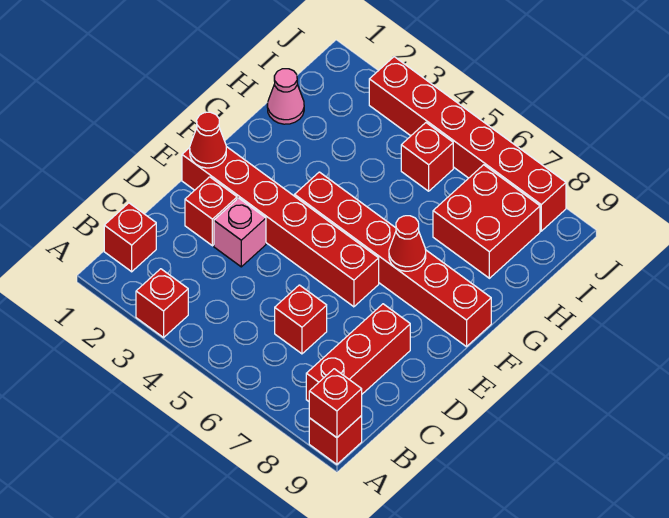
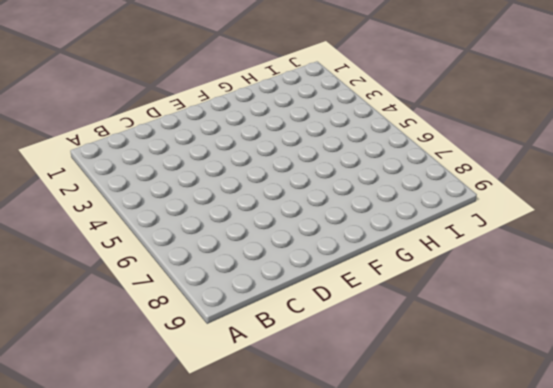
none -> red 1x1 brick [136,269,188,337]
none -> red 1x1 brick [309,416,362,464]
none -> red 1x1 brick [104,203,156,272]

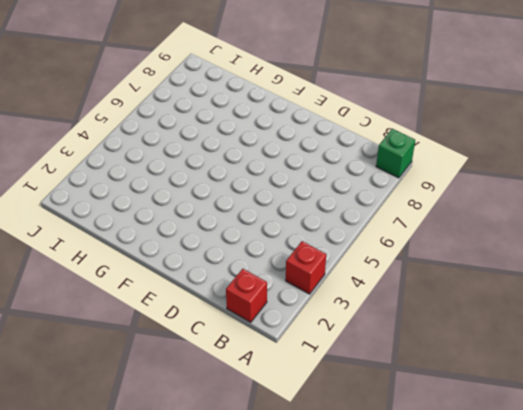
green 1x1 brick [376,129,415,178] -> red 1x1 brick [309,416,362,464]
none -> red 1x3 brick [306,304,410,401]
none -> red 1x1 brick [275,285,327,354]
none -> red 1x1 brick [185,177,237,246]

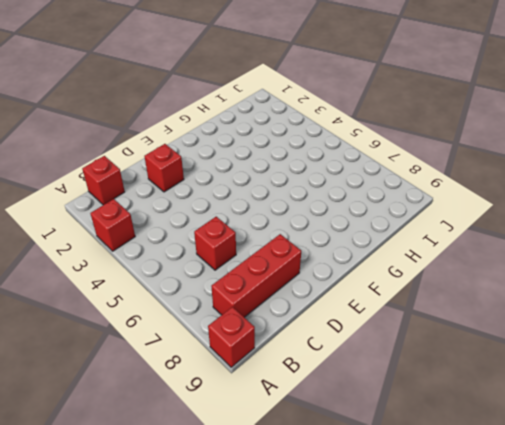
none -> pink 1x1 brick [214,198,266,267]
none -> red 1x6 brick [182,147,379,307]
none -> red 1x6 brick [295,172,491,347]

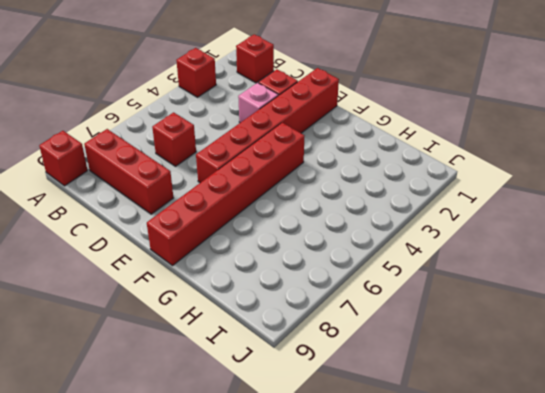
none -> pink 1x1 cone [267,69,304,124]
none -> red 2x2 brick [433,165,540,278]
none -> red 1x1 brick [401,123,453,191]

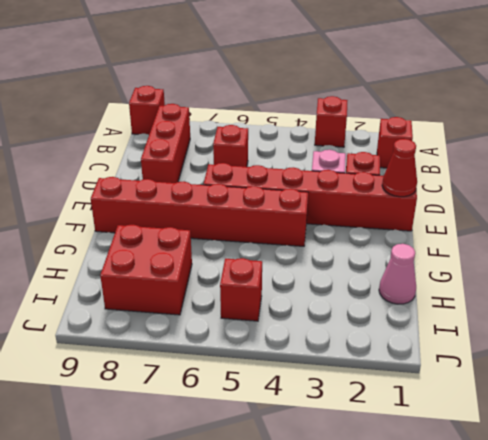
none -> red 1x6 brick [369,57,566,231]
none -> red 1x1 brick [309,369,362,438]
none -> red 1x1 cone [389,216,426,271]

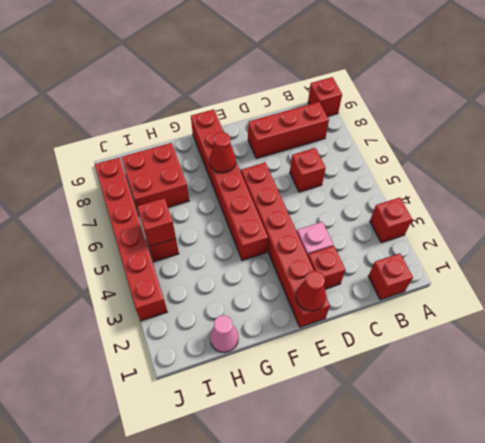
red 1x1 brick [137,198,176,247] -> red 1x1 brick moved to [309,369,362,438]

